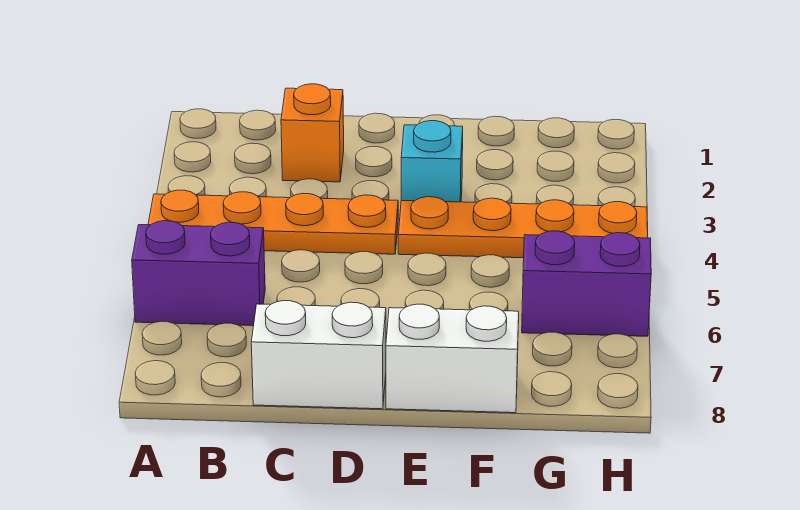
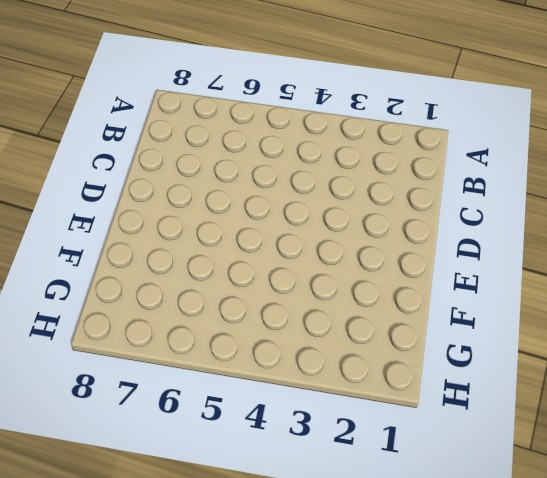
none -> orange 1x4 plate [148,190,398,254]
none -> purple 1x2 brick [132,221,265,326]

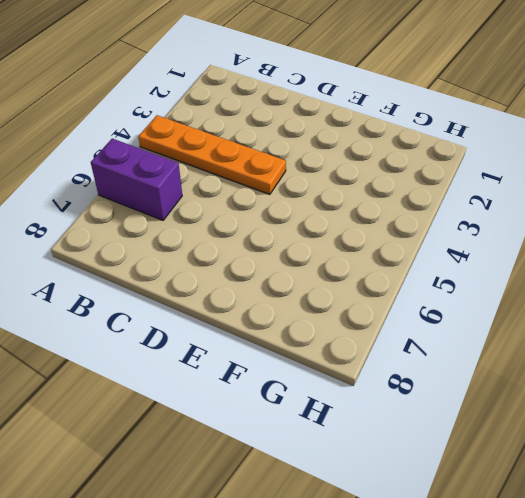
none -> orange 1x1 brick [281,84,344,182]
none -> white 1x2 brick [251,301,386,409]

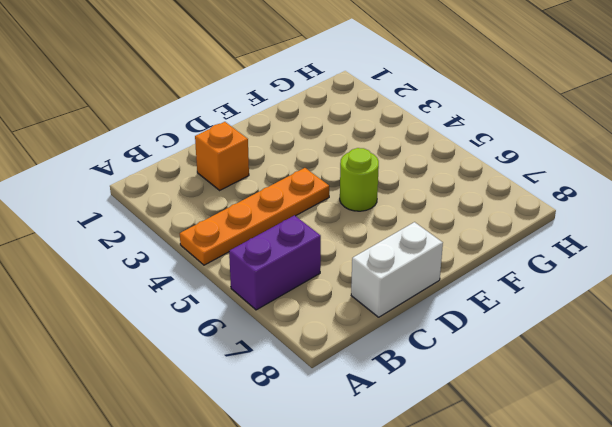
lime 1x1 round brick [340,148,379,211] -> none
none -> cyan 1x1 brick [401,121,463,202]
none -> orange 1x4 plate [398,197,648,258]

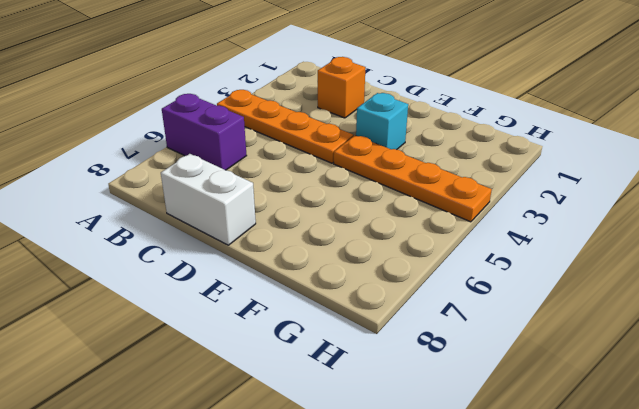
none -> white 1x2 brick [386,304,519,413]
none -> purple 1x2 brick [522,231,651,336]

